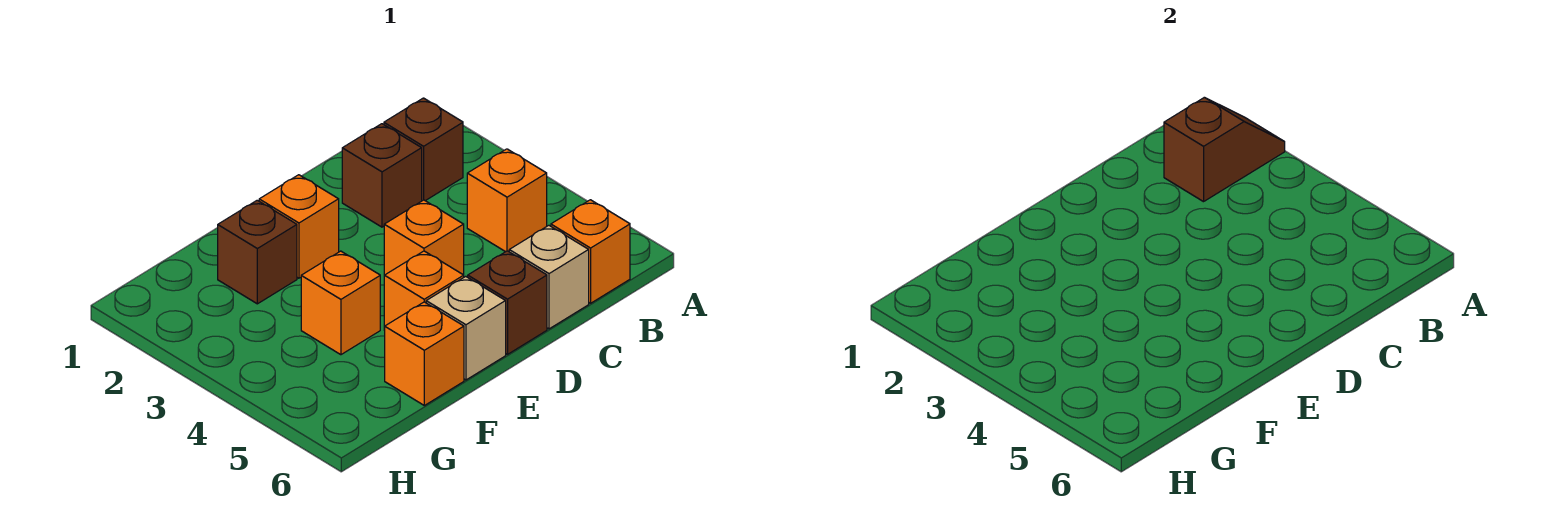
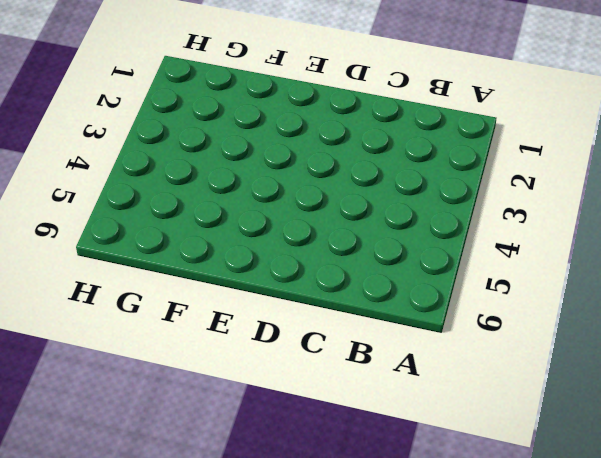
none -> brown 1x1 brick [384,98,463,201]
none -> orange 1x1 brick [467,149,547,252]
none -> orange 1x1 brick [551,200,630,303]

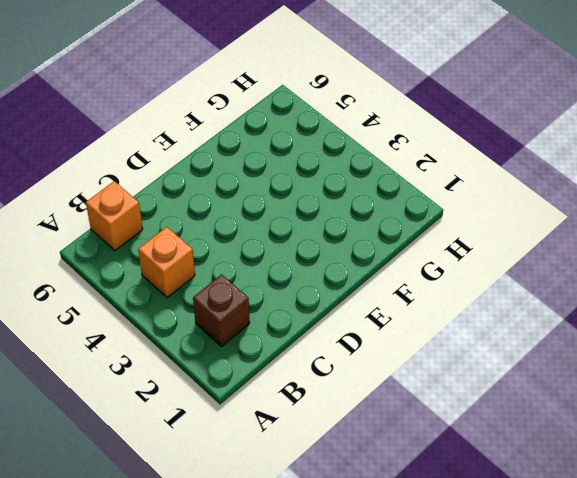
none -> brown 1x1 brick [342,124,422,227]
none -> tan 1x1 brick [509,225,589,329]
none -> orange 1x1 brick [384,200,464,275]

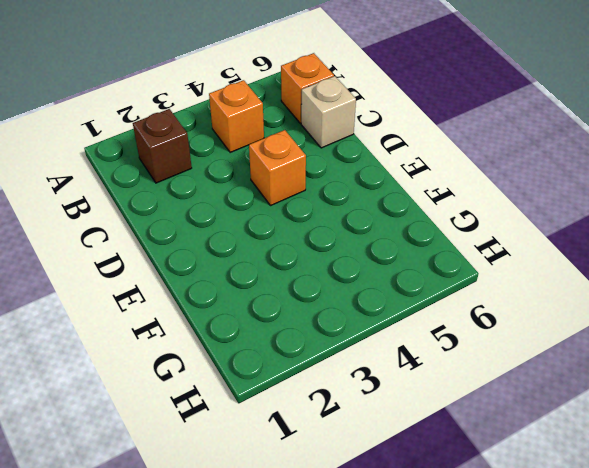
none -> brown 1x1 brick [342,124,422,227]
none -> brown 1x1 brick [468,251,547,354]
none -> orange 1x1 brick [259,175,339,278]

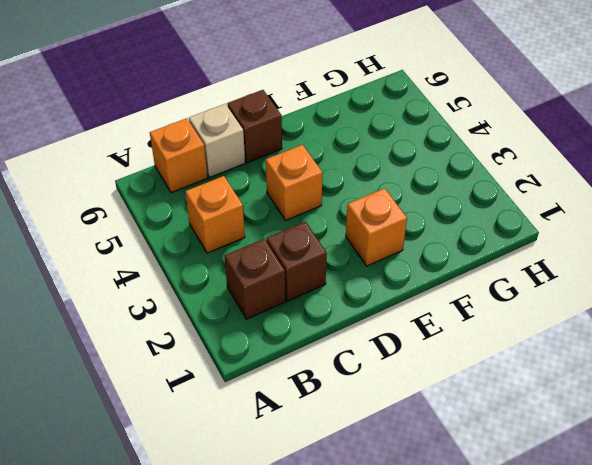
none -> orange 1x1 brick [384,251,464,330]
none -> tan 1x1 brick [426,276,506,380]
none -> brown 1x1 brick [218,200,297,304]

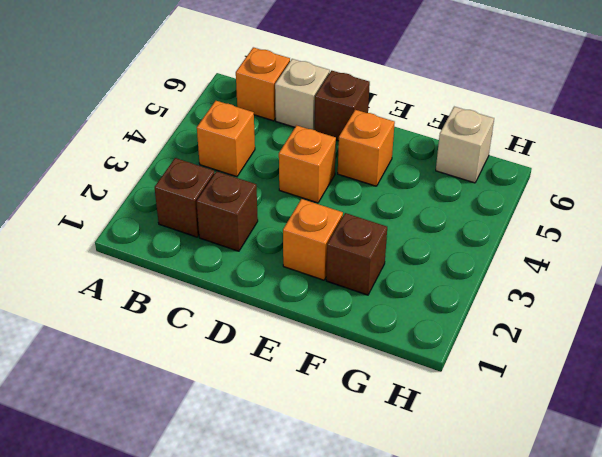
tan 1x1 brick [436,107,494,183] -> tan 1x1 brick moved to [426,276,506,380]
none -> orange 1x1 brick [301,251,380,355]
none -> orange 1x1 brick [385,302,464,405]
none -> brown 1x2 slope [1164,97,1285,202]

